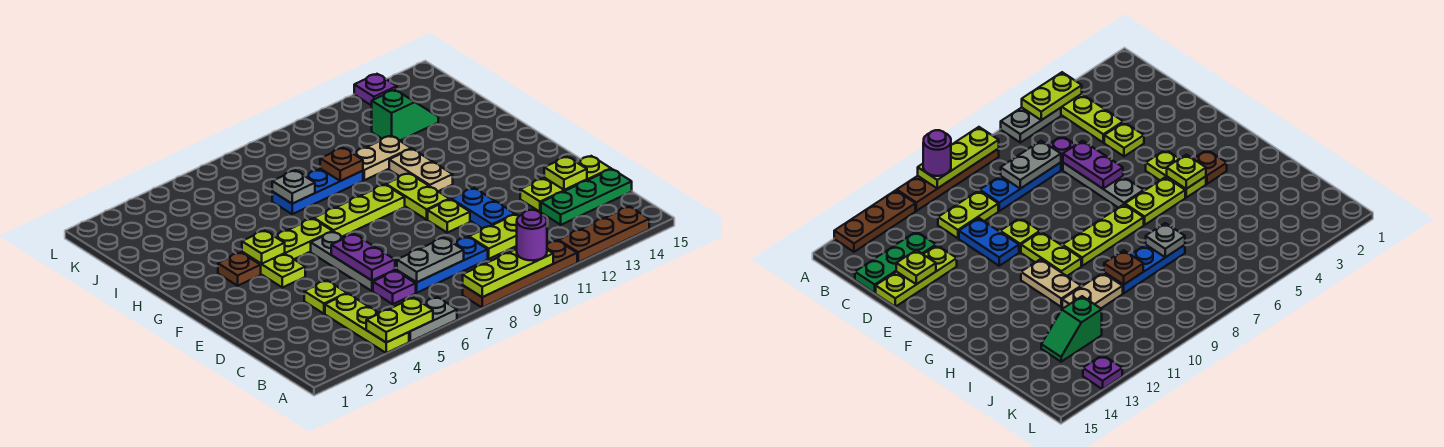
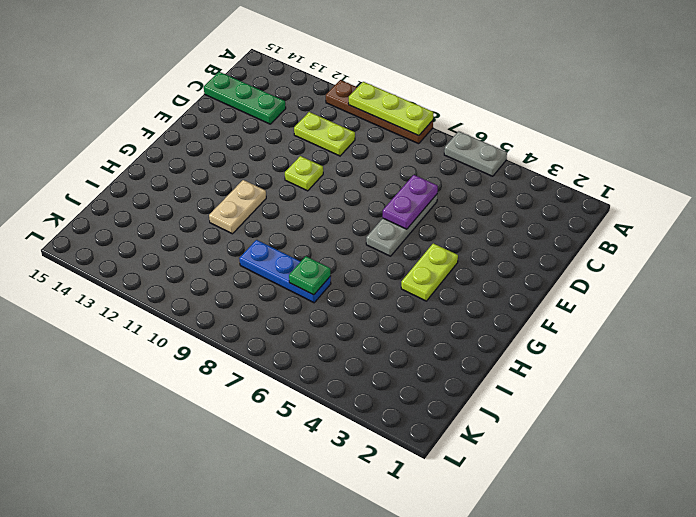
green 1x1 plate [289,256,330,295] -> grey 1x1 plate [272,170,315,204]
none -> lime 1x3 plate [325,294,409,353]
none -> brown 1x3 plate [559,207,649,262]
none -> purple 1x1 plate [373,271,416,304]
none -> blue 1x3 plate [397,237,488,293]

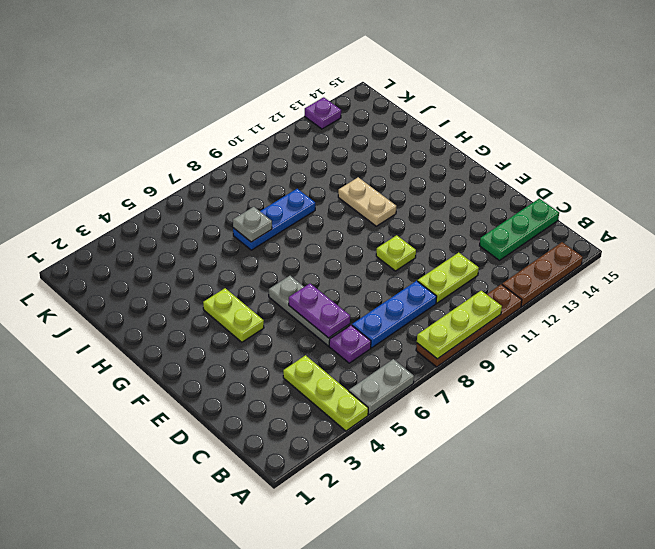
none -> lime 1x1 plate [304,281,347,314]
none -> blue 1x2 plate [452,188,515,229]
none -> lime 1x3 plate [520,156,611,212]
none -> lime 1x2 plate [386,173,449,220]

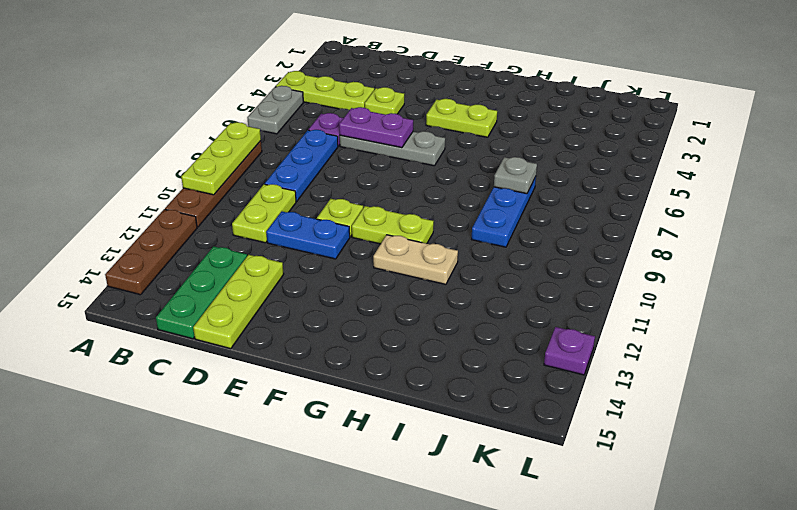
none -> brown 1x1 plate [218,252,261,286]
none -> lime 1x2 plate [275,219,333,259]
none -> lime 1x3 plate [314,185,405,237]
none -> tan 1x2 plate [353,136,411,180]

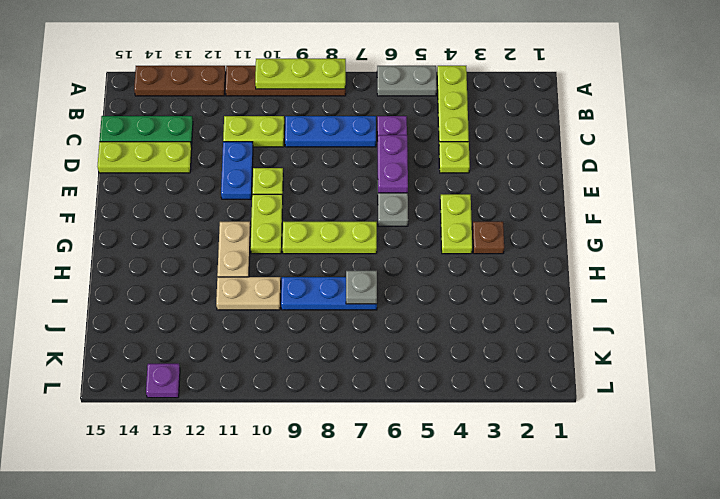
none -> lime 1x2 plate [275,219,333,259]
none -> green 1x2 slope [372,90,438,141]
none -> lime 1x2 plate [366,298,433,342]
none -> grey 1x2 plate [397,238,464,282]

